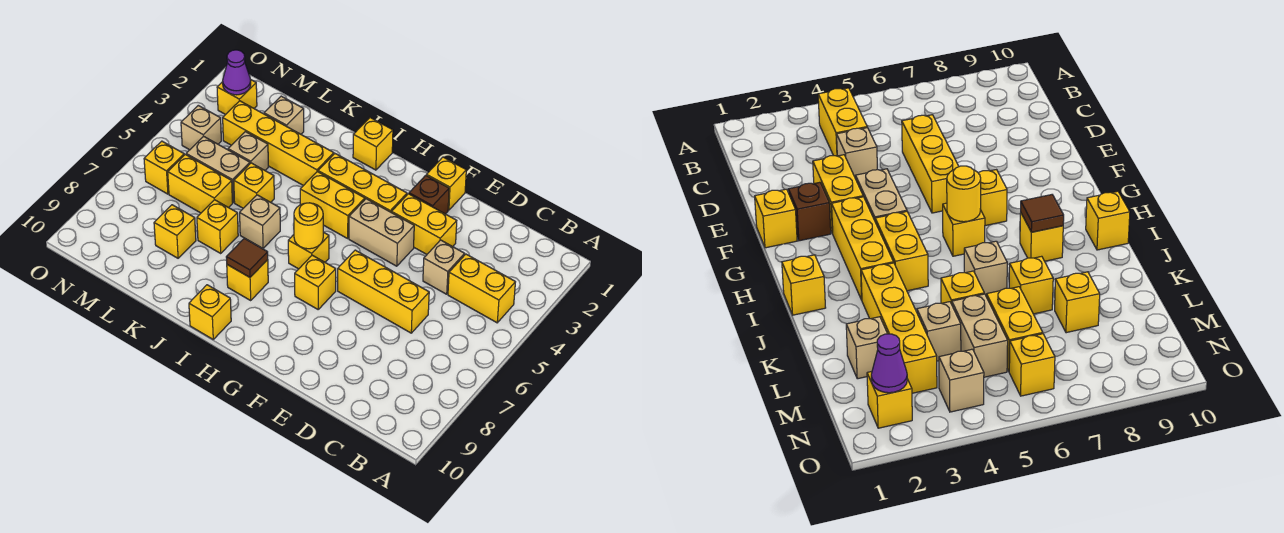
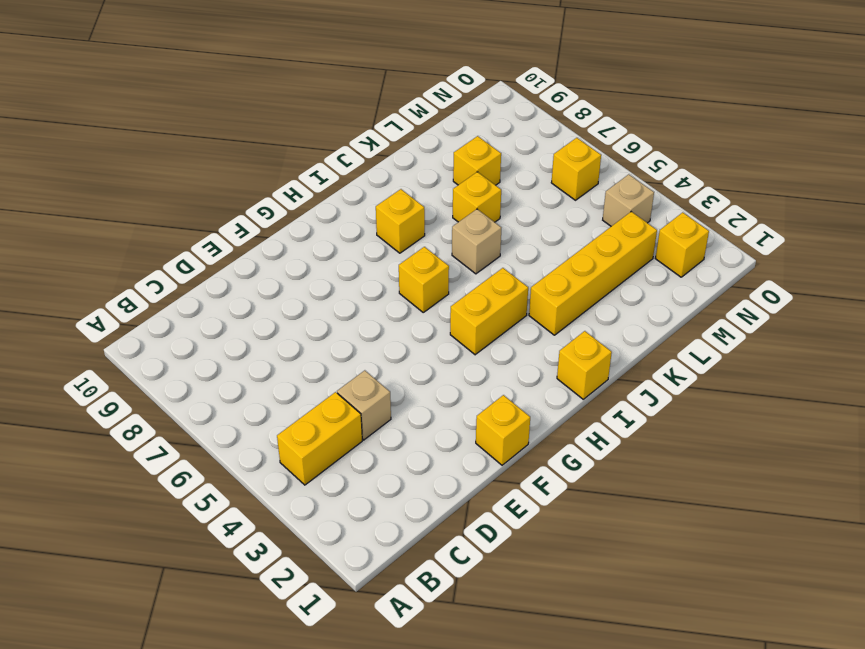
none -> yellow 1x3 brick [338,250,429,333]
none -> yellow 1x2 brick [392,194,457,254]
none -> brown 1x1 brick [409,175,449,214]

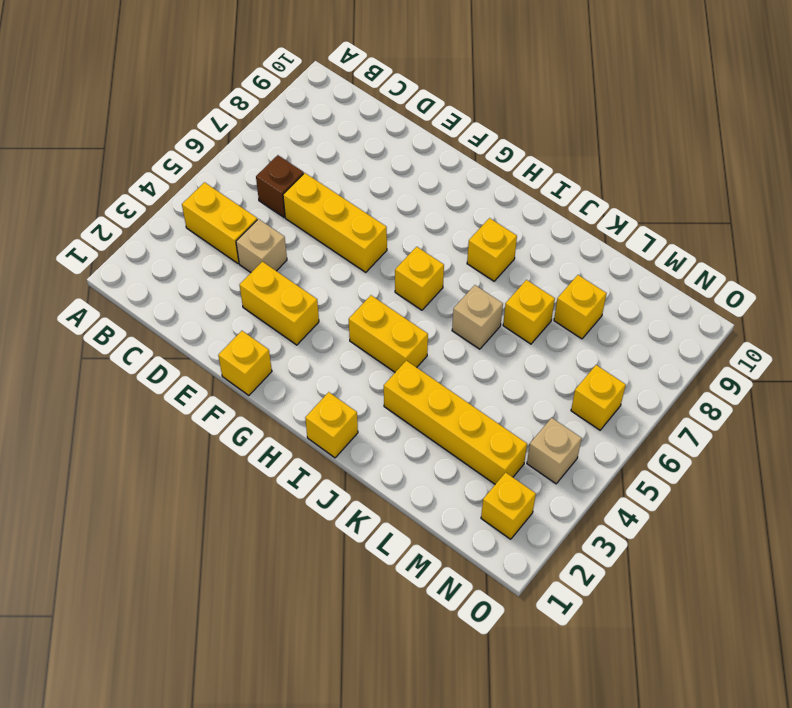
brown 1x1 brick [256,155,304,217] -> brown 1x1 brick moved to [409,175,449,214]
none -> tan 1x2 brick [349,199,414,266]
none -> yellow 1x3 brick [318,154,407,213]
none -> yellow 1x1 brick [295,255,336,309]

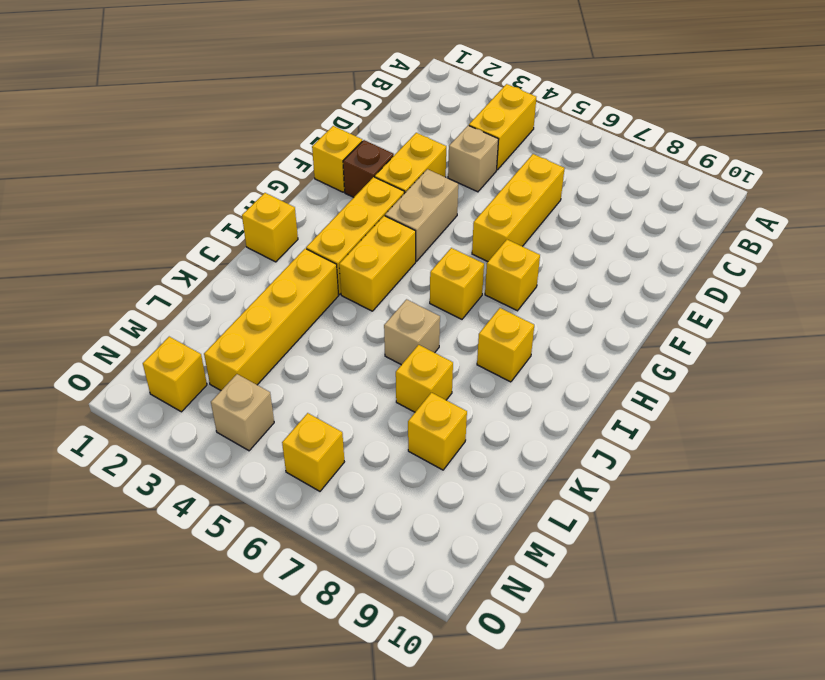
none -> yellow 1x1 brick [189,285,231,339]
none -> yellow 1x1 brick [234,163,274,208]
none -> tan 1x1 brick [264,96,304,134]

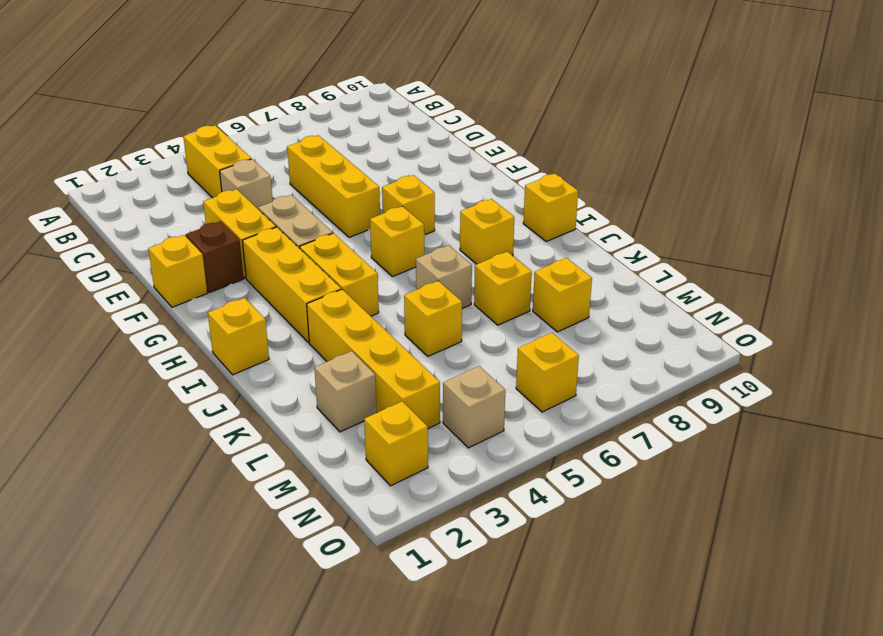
none -> tan 1x1 brick [228,132,268,170]
none -> tan 1x2 brick [186,136,250,202]
none -> yellow 1x2 brick [168,154,233,213]

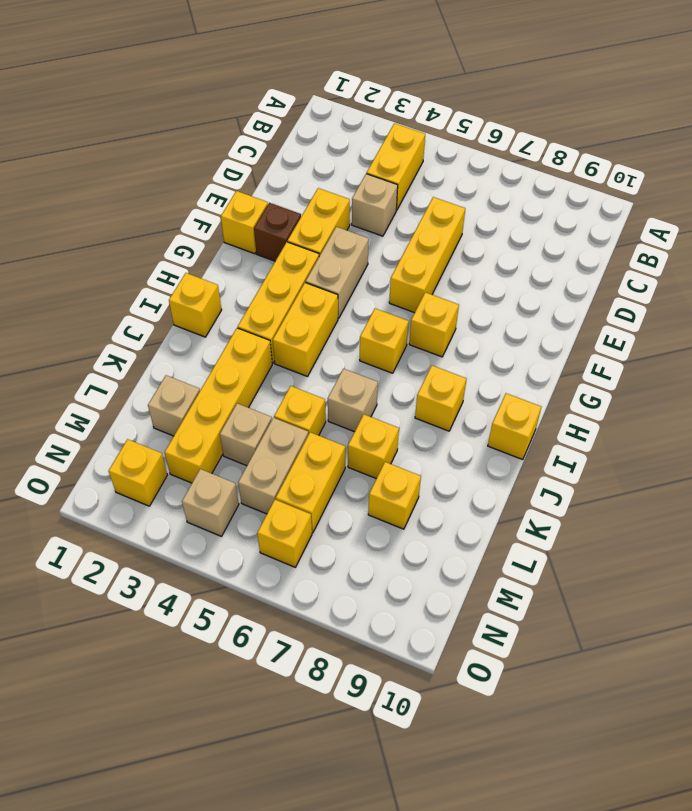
none -> yellow 1x1 round brick [294,203,323,249]
none -> brown 1x1 tile [226,238,268,277]
none -> purple 1x1 cone [223,50,251,95]

